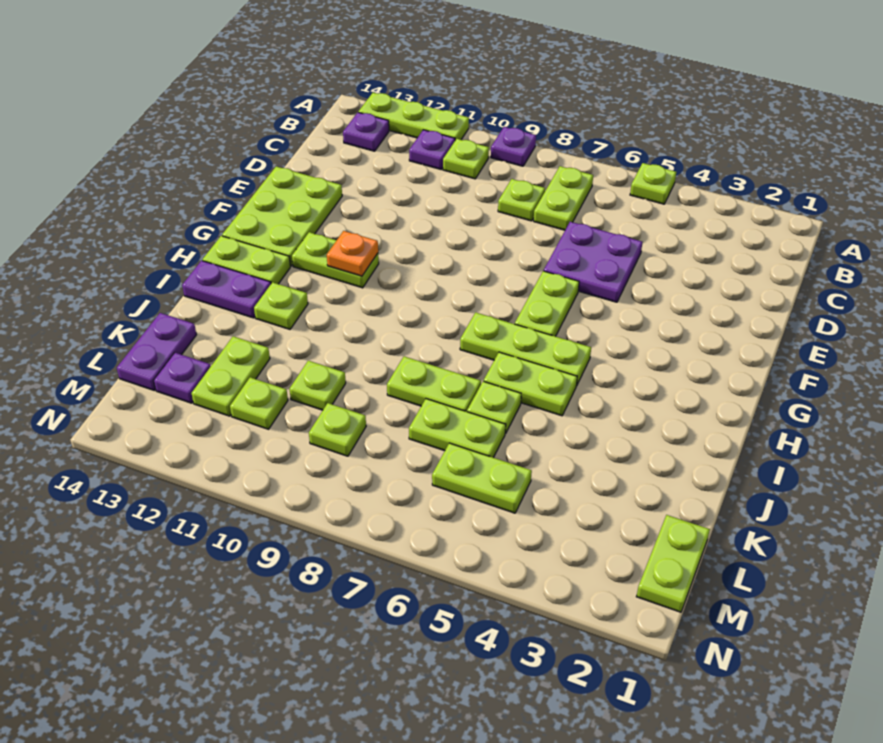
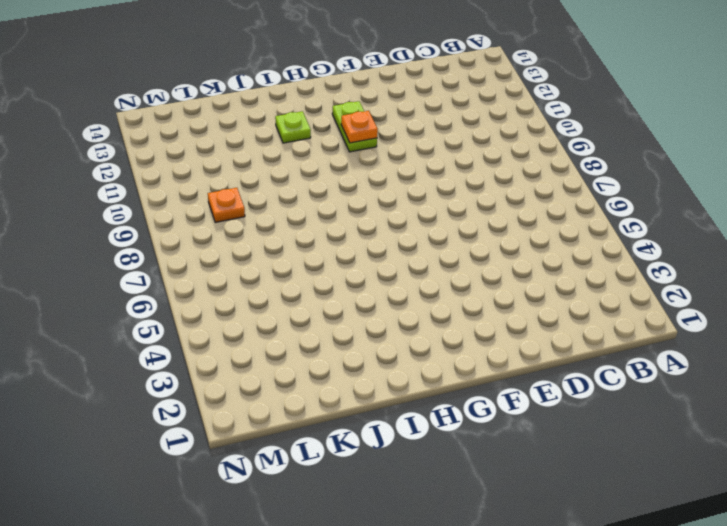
orange 1x1 plate [208,188,245,222] -> lime 1x1 plate [309,403,366,456]
none -> lime 1x1 plate [630,163,676,204]
none -> purple 1x1 plate [491,127,536,166]
none -> lime 1x3 plate [358,93,469,140]

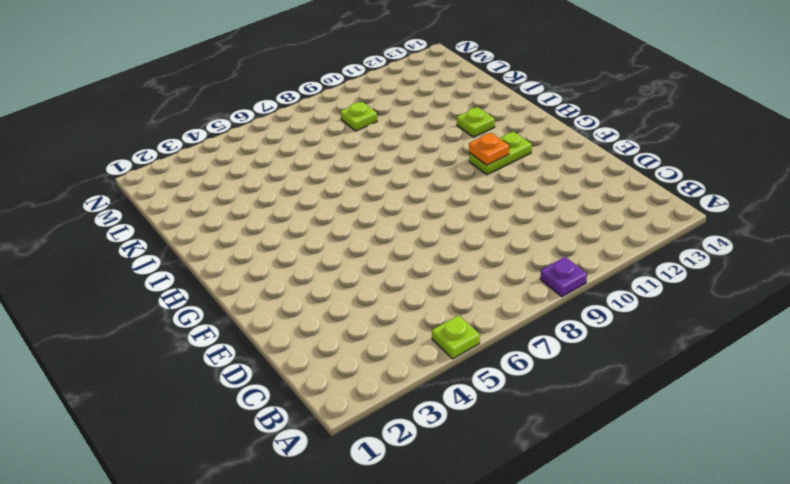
none -> lime 1x3 plate [358,93,469,140]
none -> lime 1x2 plate [534,166,593,230]
none -> lime 1x1 plate [443,139,489,179]

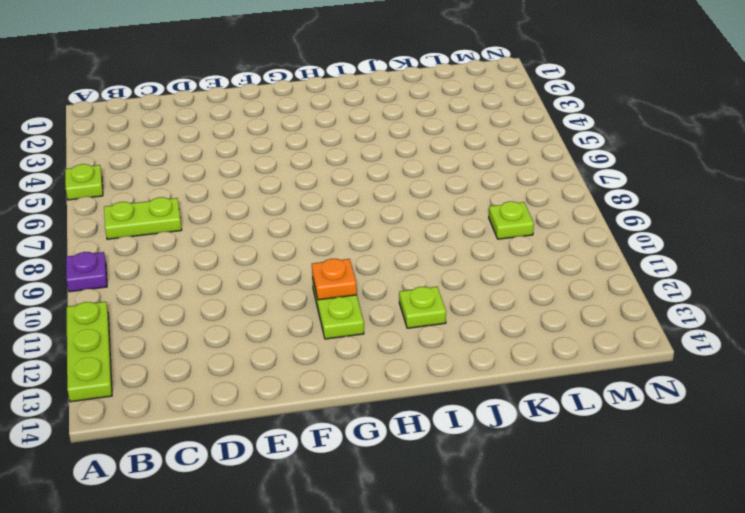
none -> lime 1x1 plate [443,139,489,179]
none -> purple 1x1 plate [409,130,455,169]
none -> purple 1x1 plate [343,112,389,151]

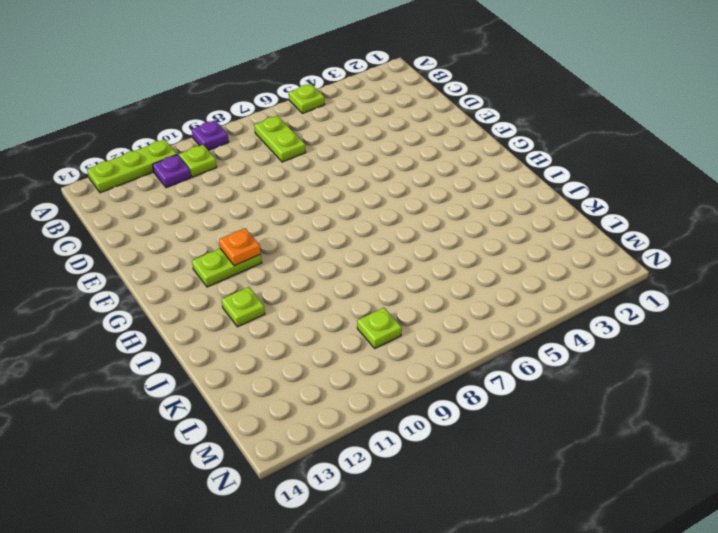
none -> purple 1x1 plate [343,112,389,151]
none -> lime 1x1 plate [498,179,545,221]
none -> purple 2x2 plate [544,222,642,302]

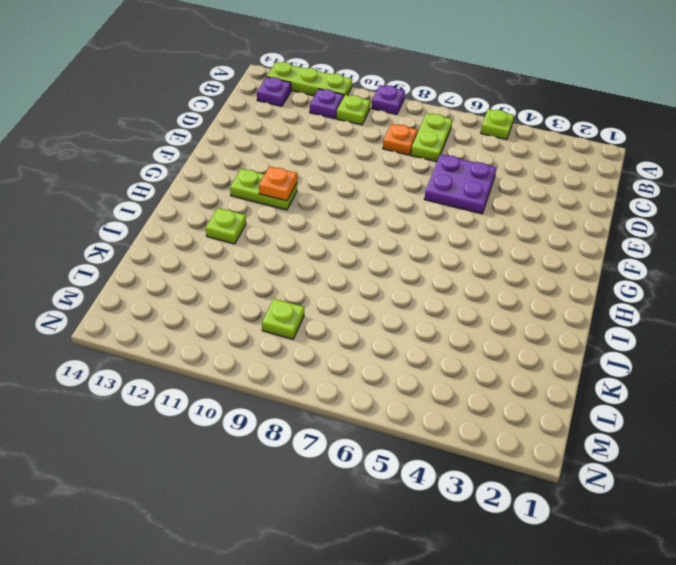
orange 1x1 plate [383,124,417,155] -> lime 1x1 plate [498,179,545,221]
none -> lime 2x3 plate [222,167,342,266]
none -> lime 1x2 plate [515,271,579,336]
none -> lime 1x3 plate [460,312,591,386]

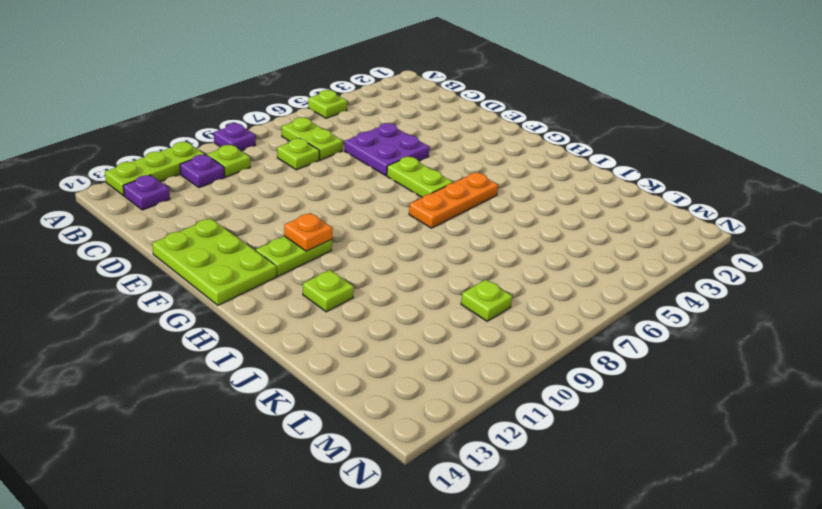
orange 1x3 plate [409,173,498,228] -> lime 1x3 plate [460,312,591,386]
none -> lime 1x2 plate [203,236,290,284]
none -> lime 1x2 plate [484,352,577,416]
none -> purple 1x2 plate [182,261,271,318]

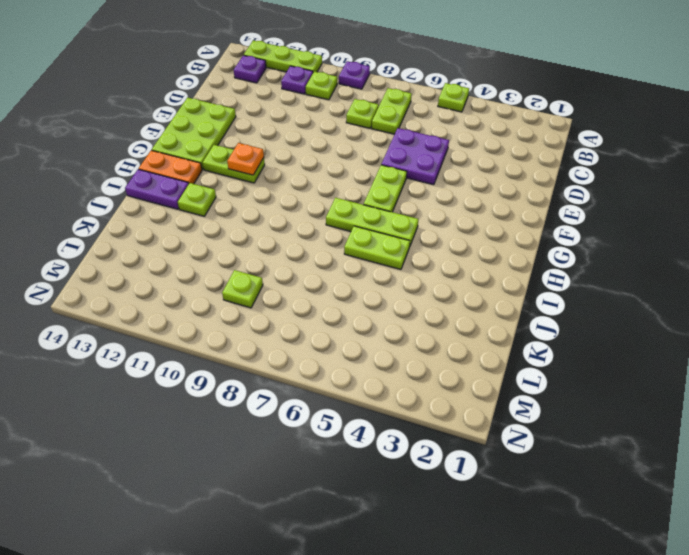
orange 1x2 plate [139,150,202,184] -> lime 1x2 plate [203,236,290,284]
none -> lime 1x1 plate [467,381,521,433]
none -> lime 1x2 plate [387,356,481,412]
none -> lime 1x2 plate [409,399,506,458]

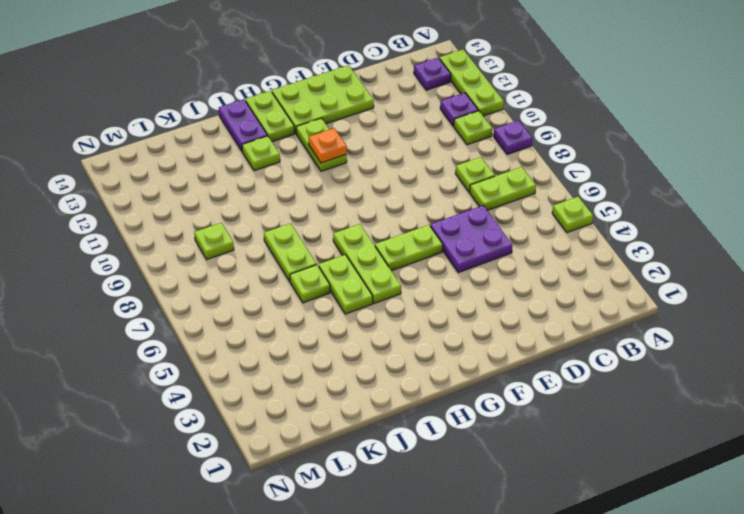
none -> lime 1x2 plate [409,399,506,458]
none -> lime 1x1 plate [290,361,346,410]
none -> lime 1x2 plate [192,336,270,416]

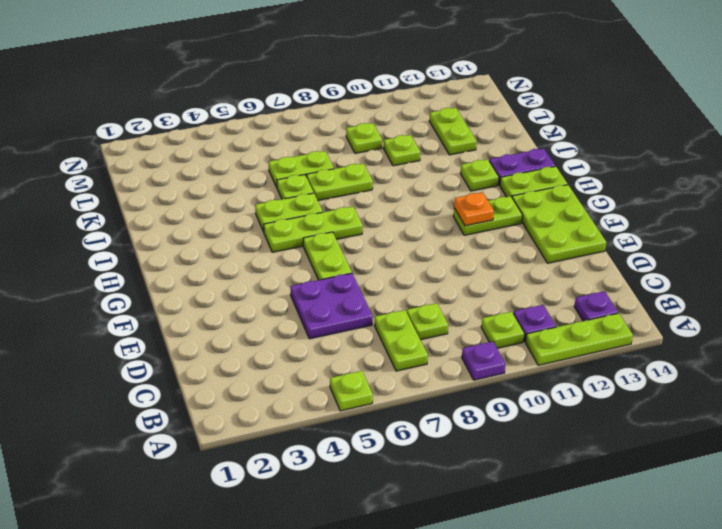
none -> purple 1x2 plate [117,313,196,390]
none -> lime 1x2 plate [636,515,710,612]
none -> lime 1x2 plate [432,443,532,513]

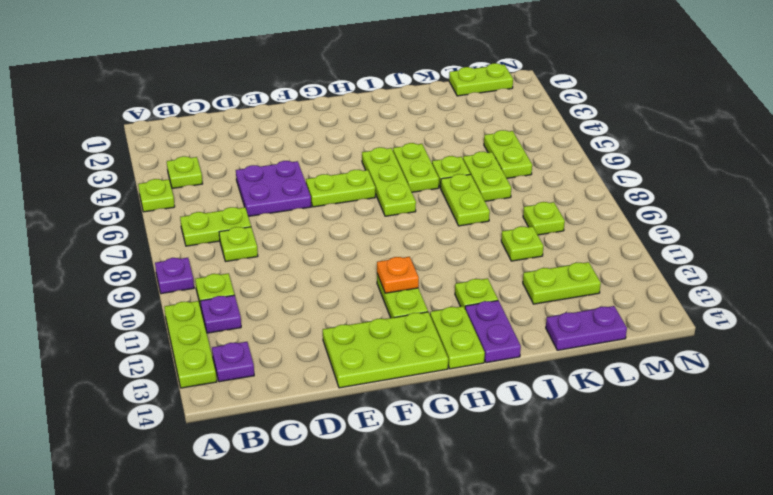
lime 1x1 plate [167,156,203,188] -> lime 1x1 plate moved to [230,377,288,429]
none -> purple 1x1 plate [154,353,211,403]

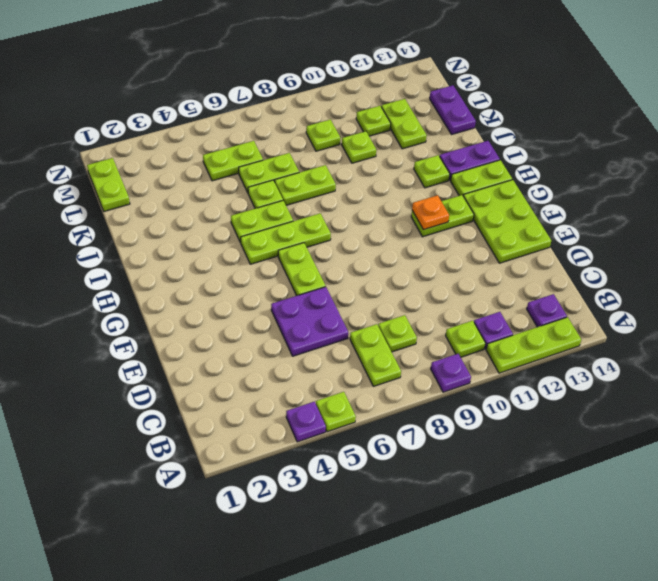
purple 1x1 plate [286,402,326,442] -> purple 1x1 plate moved to [154,353,211,403]

